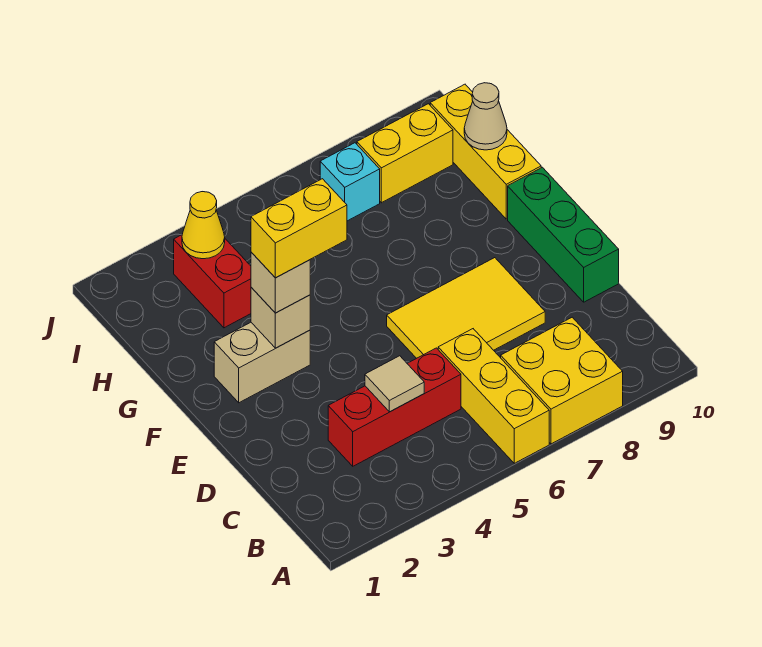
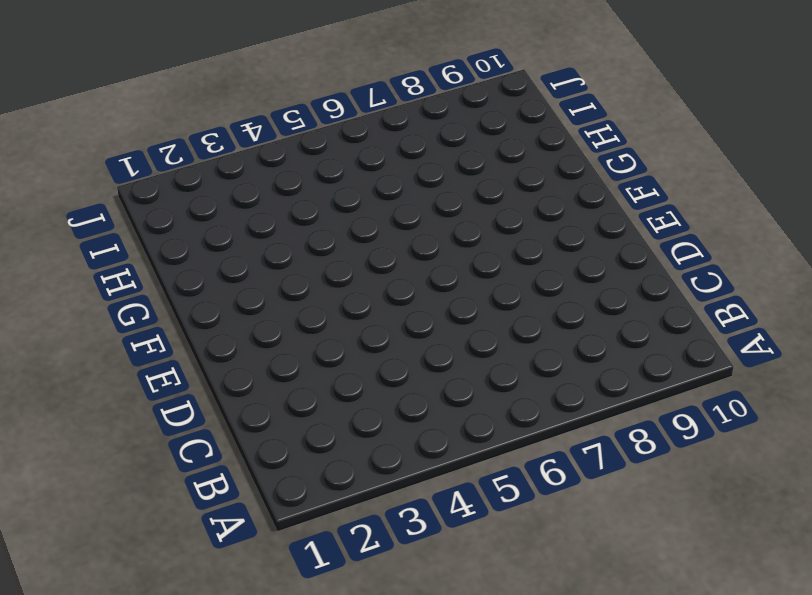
none -> yellow 1x3 brick [438,329,549,463]
none -> yellow 2x2 brick [501,317,623,444]
none -> red 1x3 brick [328,348,461,466]

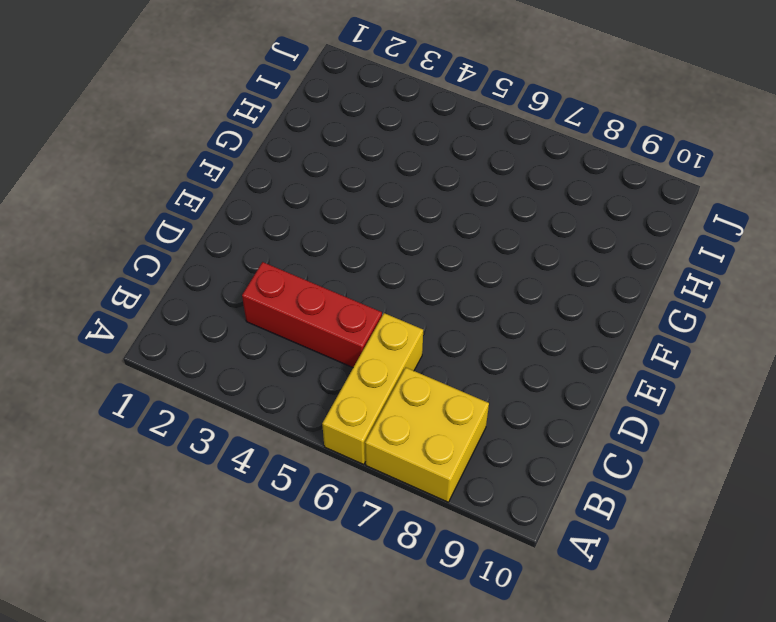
none -> yellow 2x3 tile [387,258,545,358]
none -> green 1x3 brick [508,167,619,302]
none -> tan 1x2 brick [214,322,310,403]

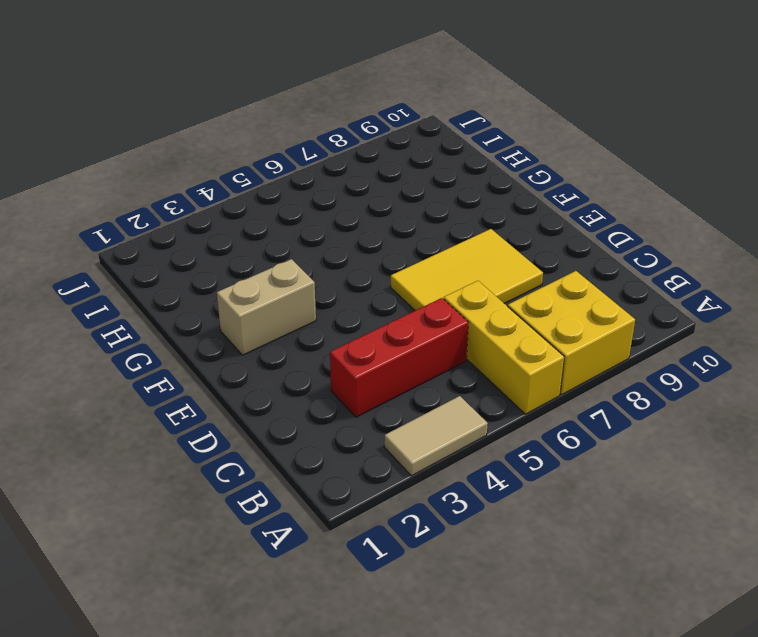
tan 1x2 tile [384,396,488,476] -> none
none -> green 1x3 brick [508,167,619,302]
none -> yellow 1x3 brick [430,84,541,219]
none -> red 1x2 brick [174,235,251,328]

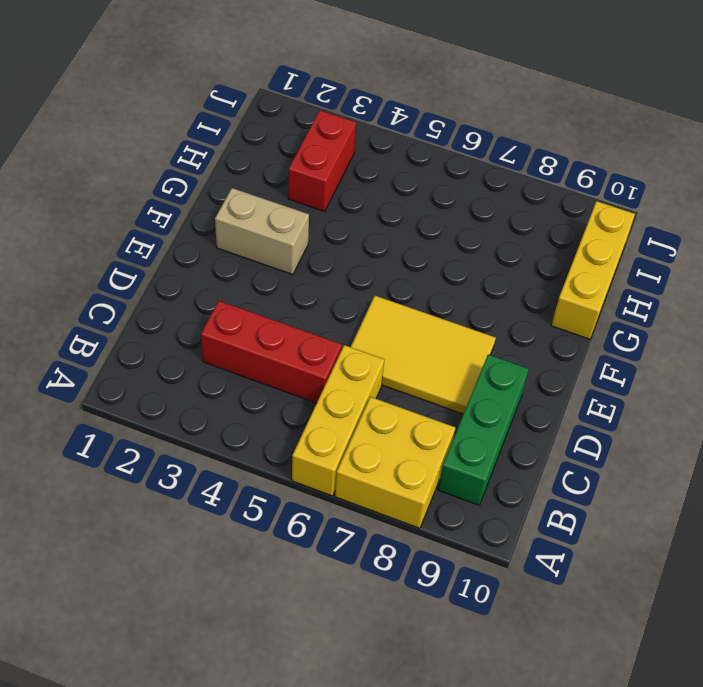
green 1x3 brick [438,355,529,505] -> green 1x3 brick moved to [508,167,619,302]
none -> cyan 1x1 brick [320,143,380,221]
none -> yellow 1x2 brick [357,104,453,203]
none -> tan 1x1 tile [365,356,424,412]

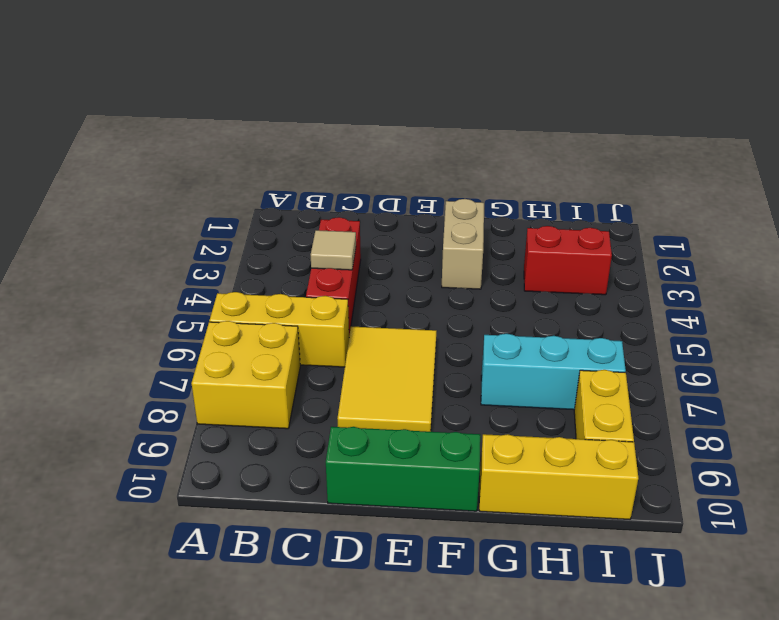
cyan 1x3 brick [481,334,626,410] -> cyan 1x1 brick [320,143,380,221]
none -> tan 1x1 brick [251,287,310,348]
none -> tan 1x1 cone [464,83,507,150]
none -> yellow 1x1 cone [182,192,225,259]

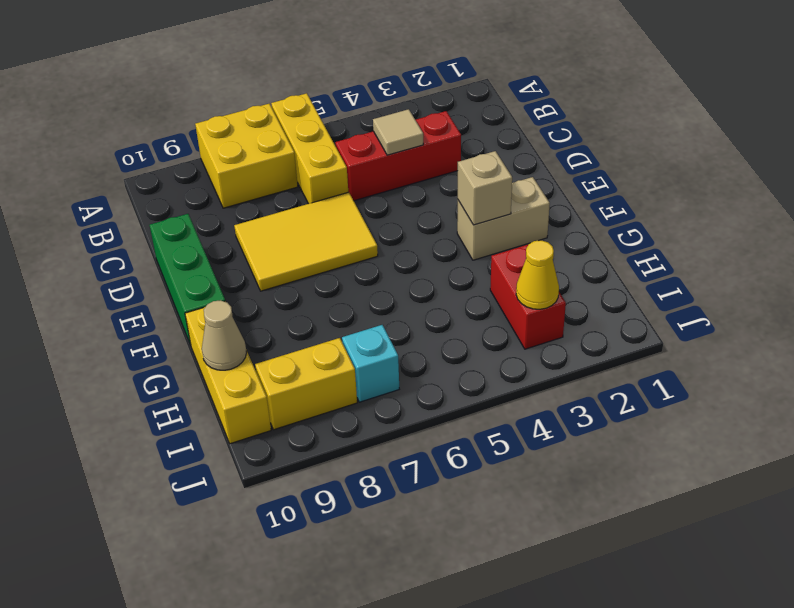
none -> tan 1x1 brick [251,252,310,313]
none -> yellow 1x2 brick [251,179,347,278]

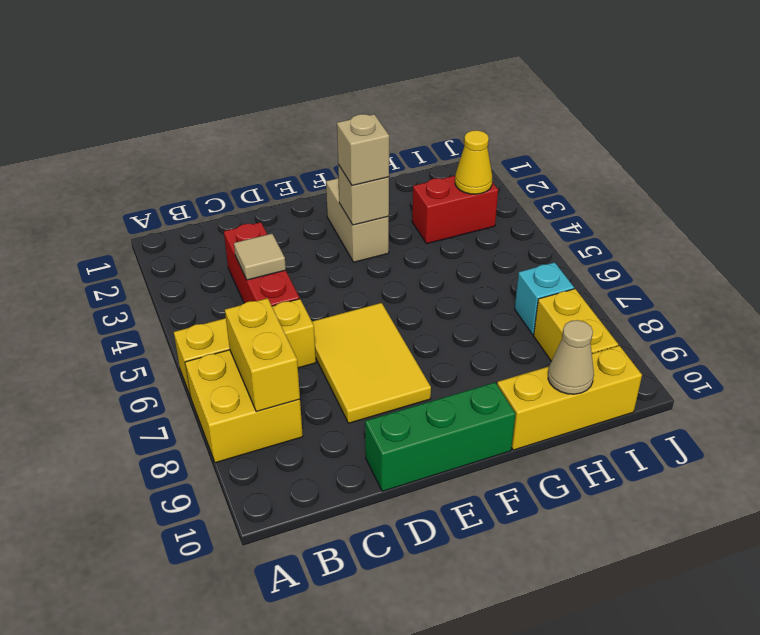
yellow 1x2 brick [225,298,300,412] -> yellow 1x2 brick moved to [251,179,347,278]

